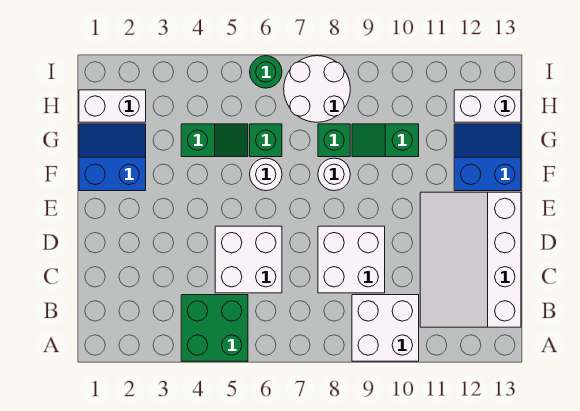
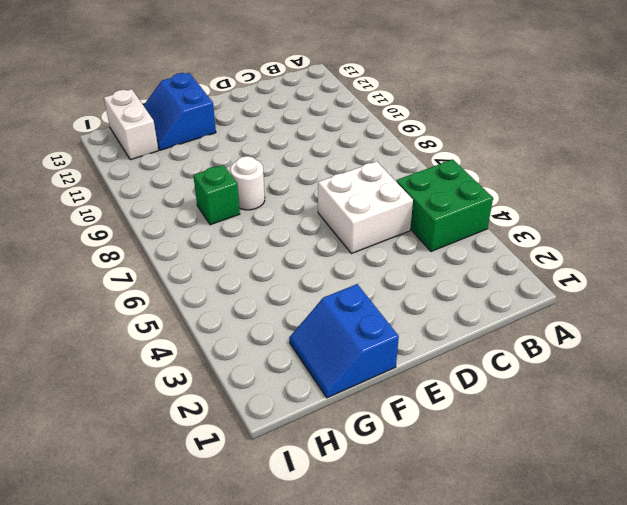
none -> white 2x2 brick [352,295,419,361]
none -> white 3x4 slope [420,192,521,327]
none -> white 2x2 brick [318,226,385,293]

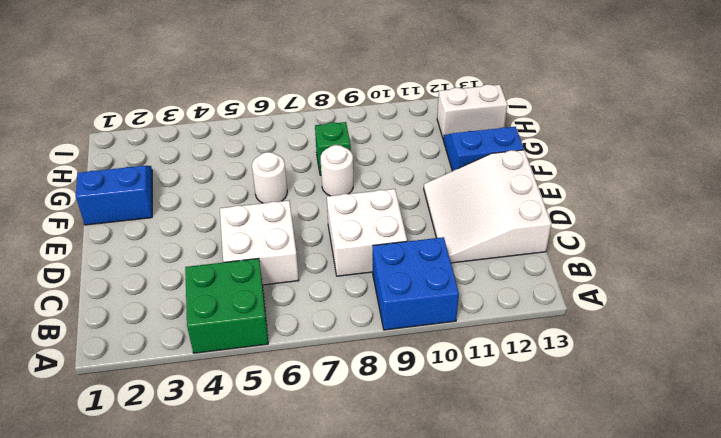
blue 2x2 brick [373,237,459,330] -> white 2x2 brick [352,295,419,361]
white 3x3 slope [424,150,551,263] -> white 3x4 slope [420,192,521,327]
none -> green 1x2 slope [181,124,248,157]
none -> green 1x1 brick [250,124,282,157]
none -> green 1x2 slope [352,124,419,157]

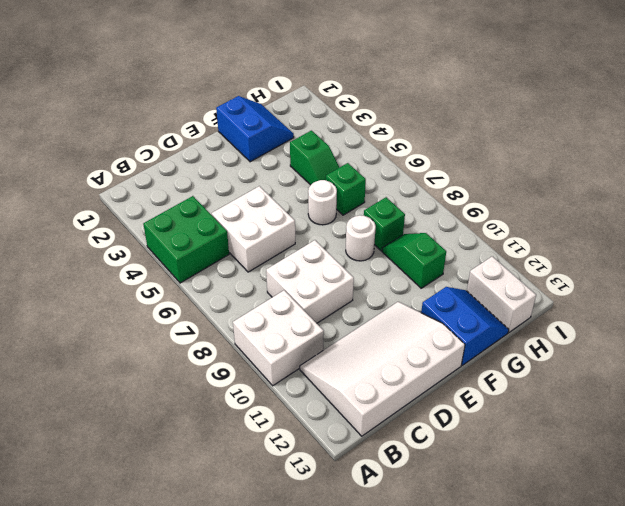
none -> white 1x2 brick [79,90,146,122]
none -> white 2x2 round brick [284,56,350,122]
none -> green 1x1 round brick [250,56,282,88]

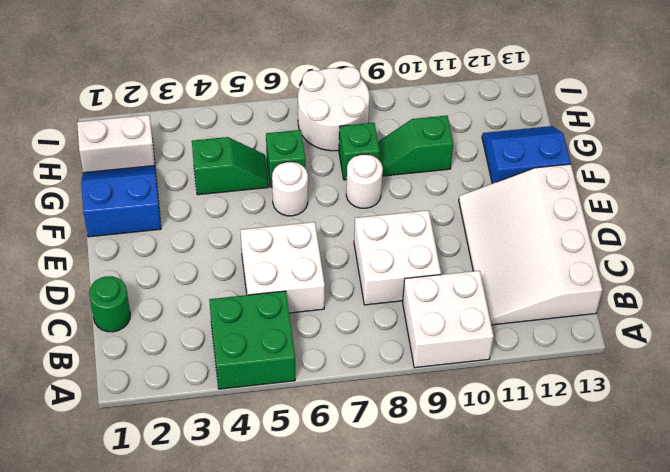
green 1x1 round brick [89,276,130,332] -> green 1x1 round brick moved to [250,56,282,88]
none -> white 1x2 brick [454,90,521,122]

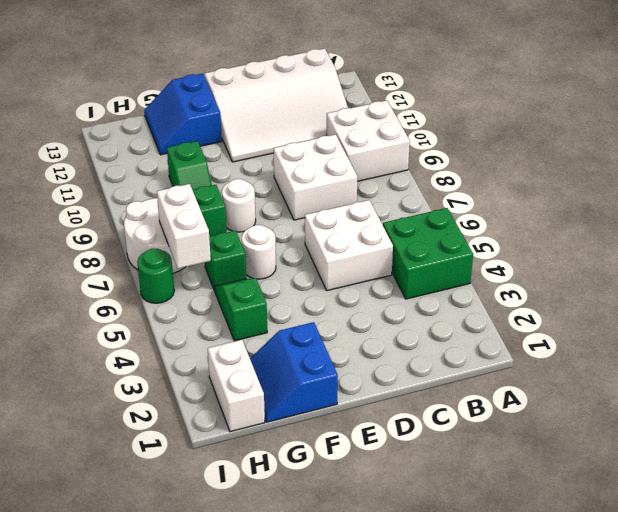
white 1x2 brick [157,184,211,268] -> white 1x2 brick moved to [454,90,521,122]

